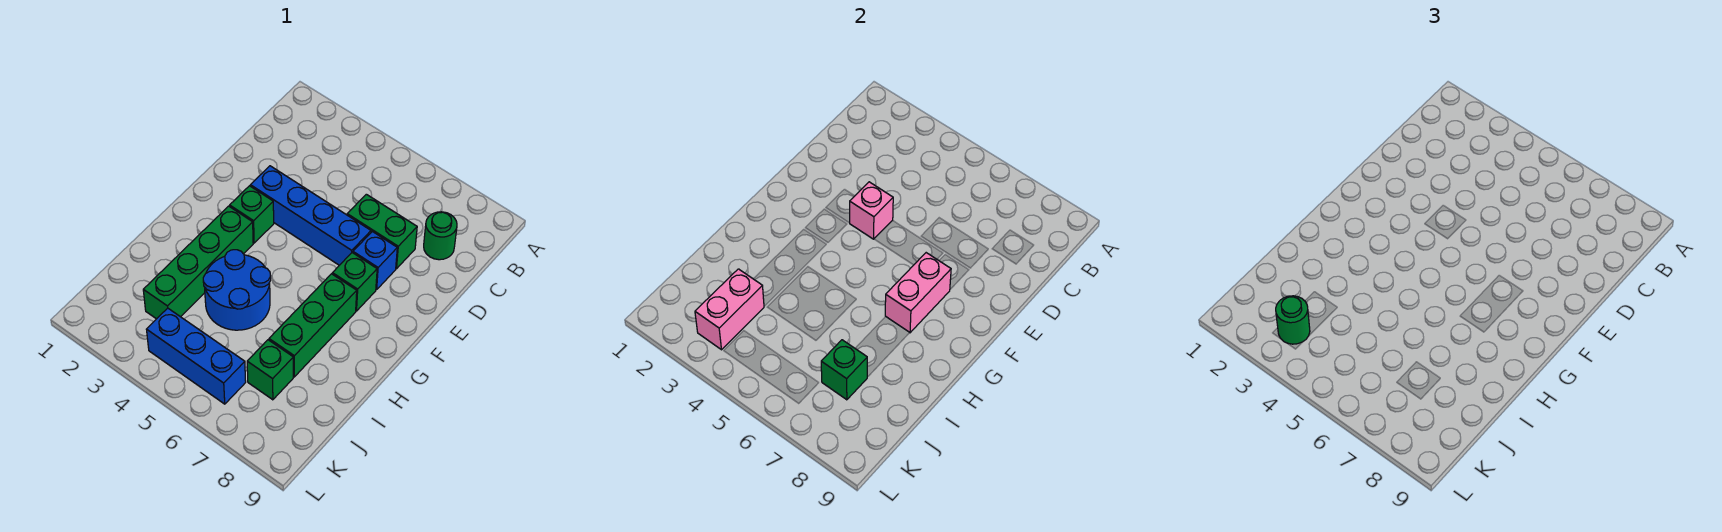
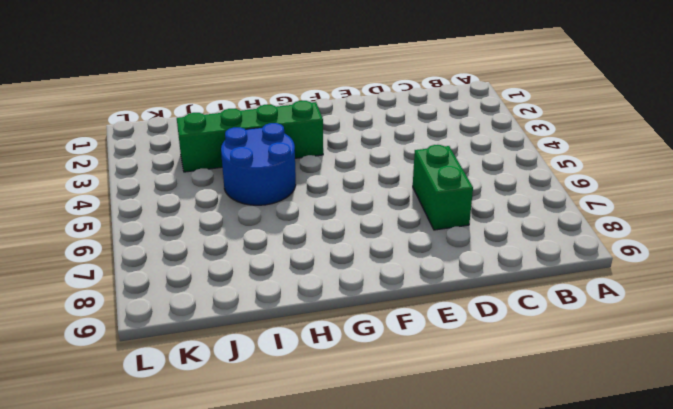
none -> green 1x1 round brick [424,212,457,260]
none -> blue 1x4 brick [250,166,371,265]
none -> blue 1x1 brick [353,231,397,290]

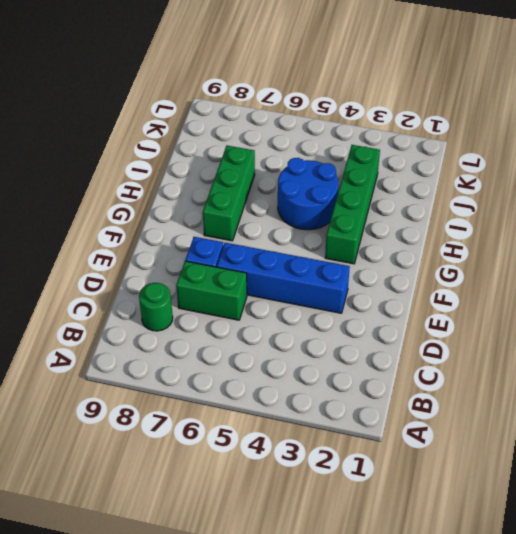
none -> green 1x1 brick [230,186,274,243]
none -> green 1x1 brick [332,253,377,311]
none -> green 1x1 brick [247,340,293,400]

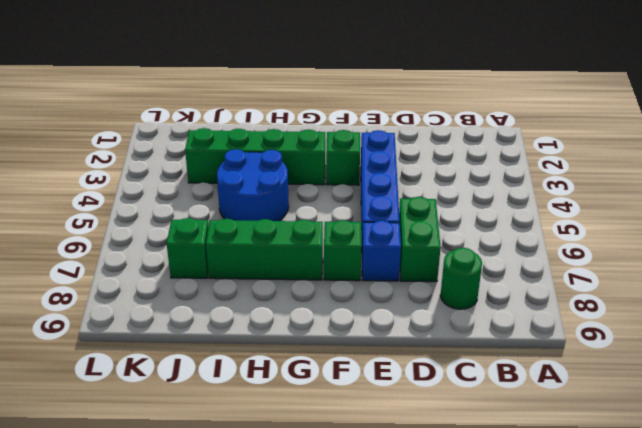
none -> blue 1x3 brick [146,308,246,404]
none -> pink 1x1 brick [850,182,893,239]
none -> pink 1x2 brick [885,253,951,333]

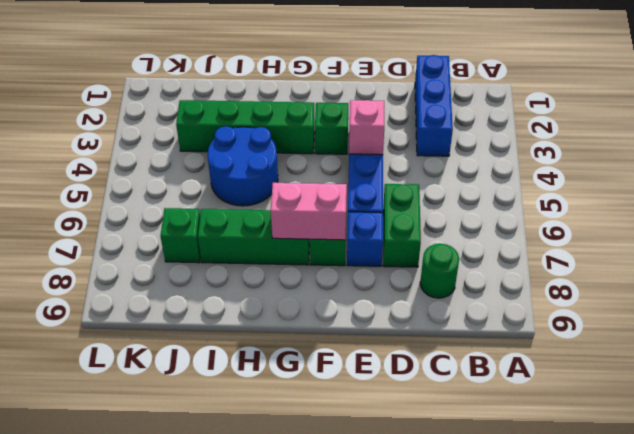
blue 1x3 brick [415,55,453,156] -> blue 1x3 brick moved to [146,308,246,404]
none -> pink 1x2 brick [695,269,764,350]
none -> green 1x1 brick [821,340,867,400]
none -> green 1x1 round brick [1276,296,1310,344]

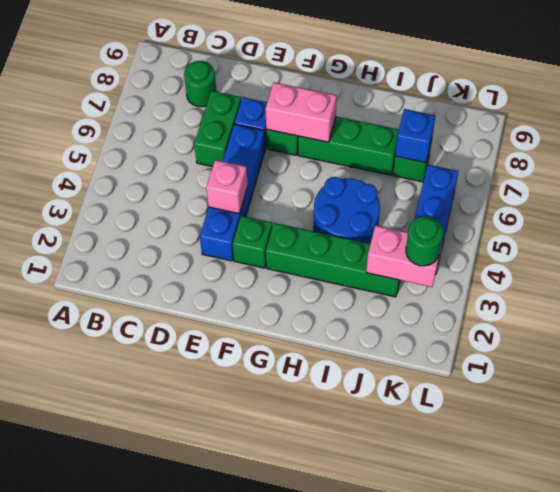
blue 1x1 brick [395,109,435,163] -> green 1x1 brick [821,340,867,400]

